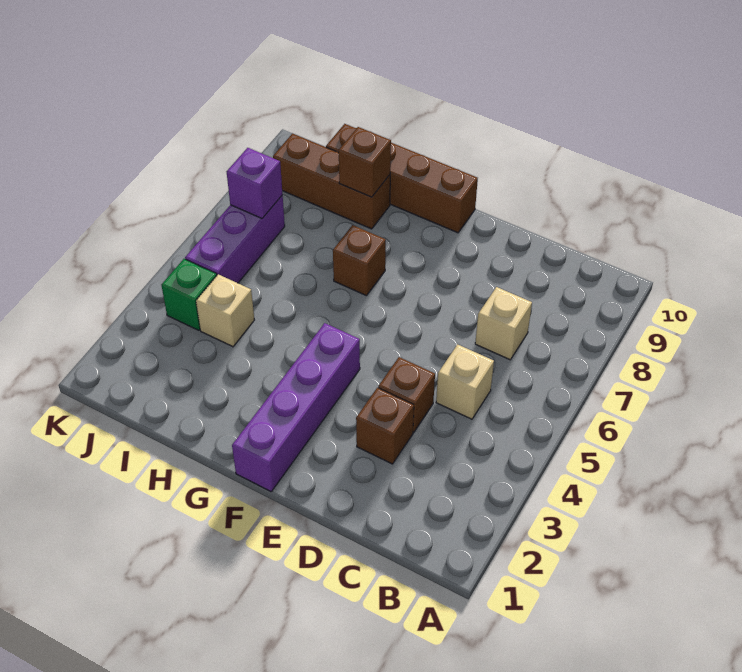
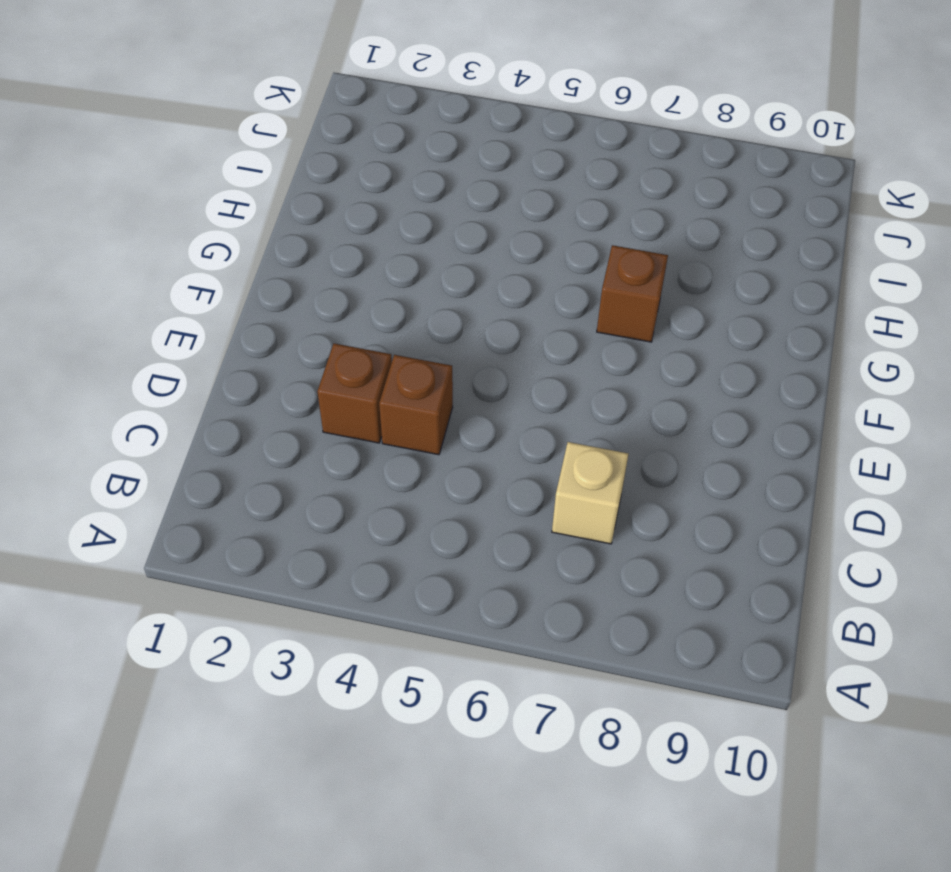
none -> tan 1x1 brick [436,344,494,419]
none -> purple 1x4 brick [232,323,360,491]
none -> brown 1x4 brick [326,124,478,233]

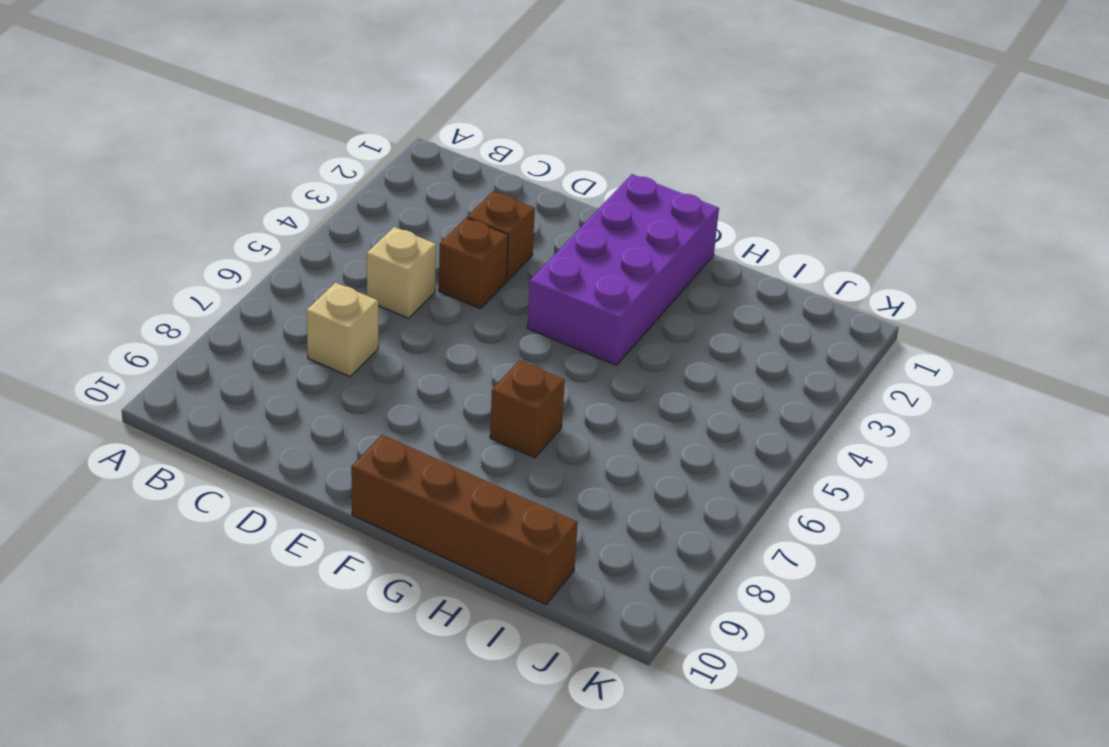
purple 2x4 brick [527,174,719,365] -> purple 1x4 brick [232,323,360,491]
none -> brown 1x3 brick [273,133,390,229]
none -> tan 1x1 brick [196,274,254,347]
none -> green 1x1 brick [161,259,217,330]

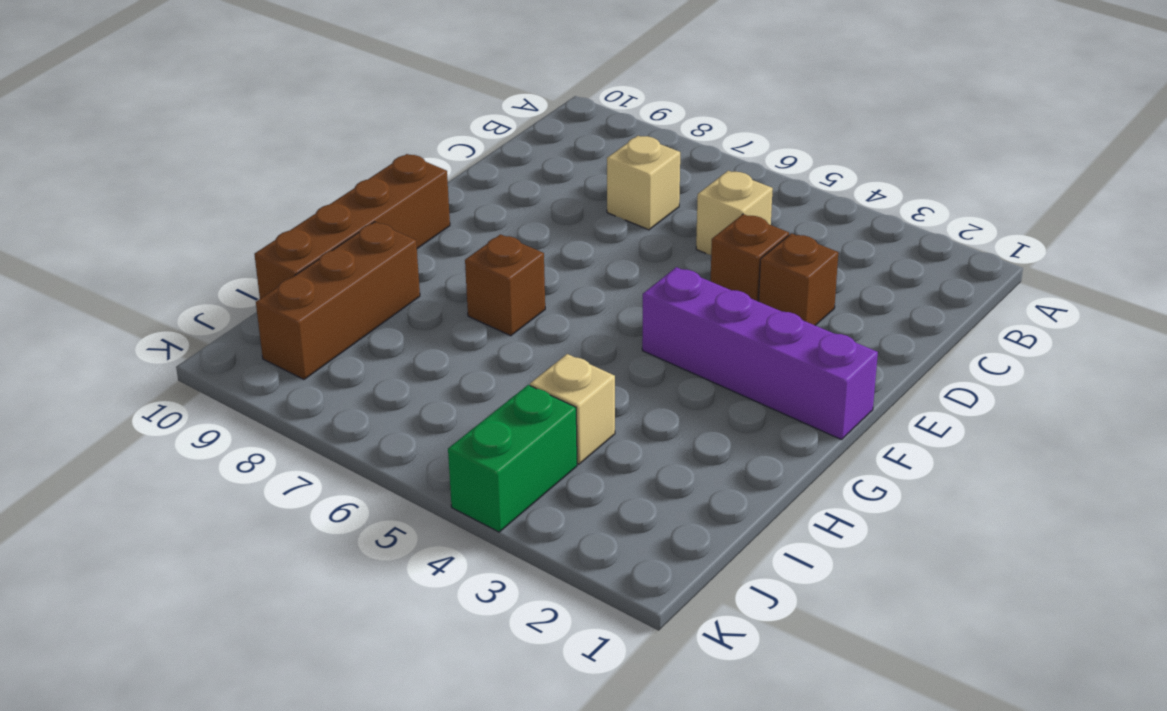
green 1x2 brick [448,385,577,532] -> green 1x1 brick [161,259,217,330]
none -> purple 1x3 brick [185,195,285,283]
none -> brown 1x1 brick [339,127,391,197]
none -> purple 1x1 brick [227,148,283,218]

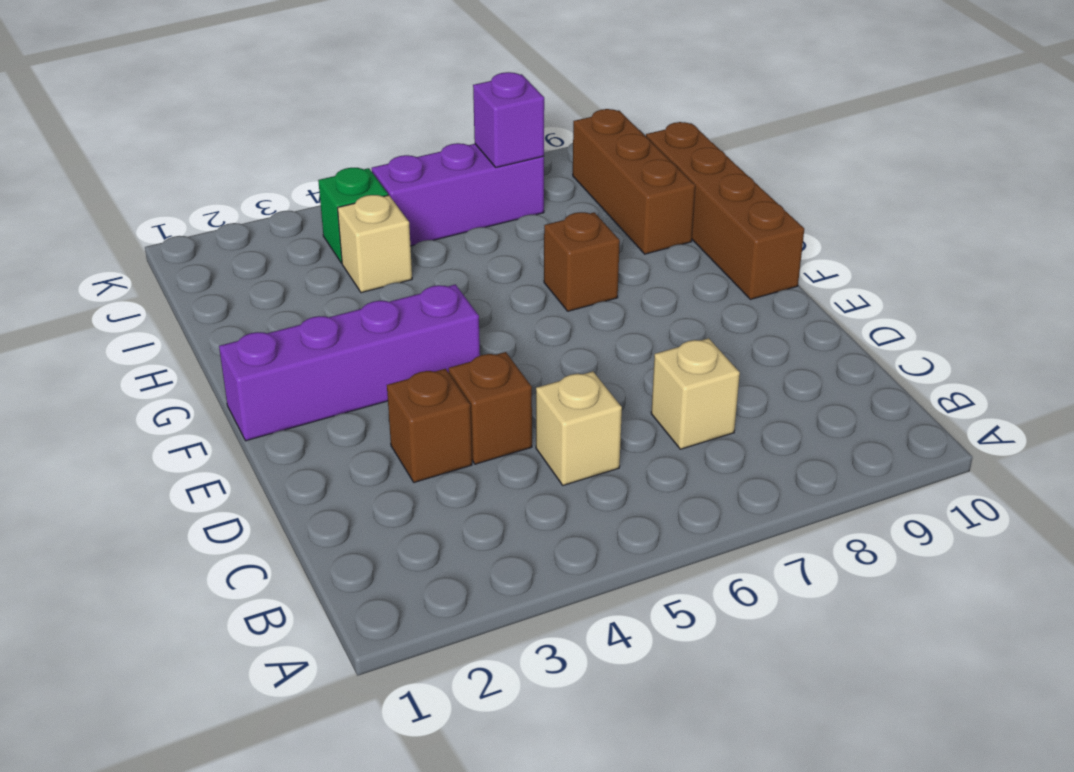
none -> brown 1x1 brick [339,127,391,197]

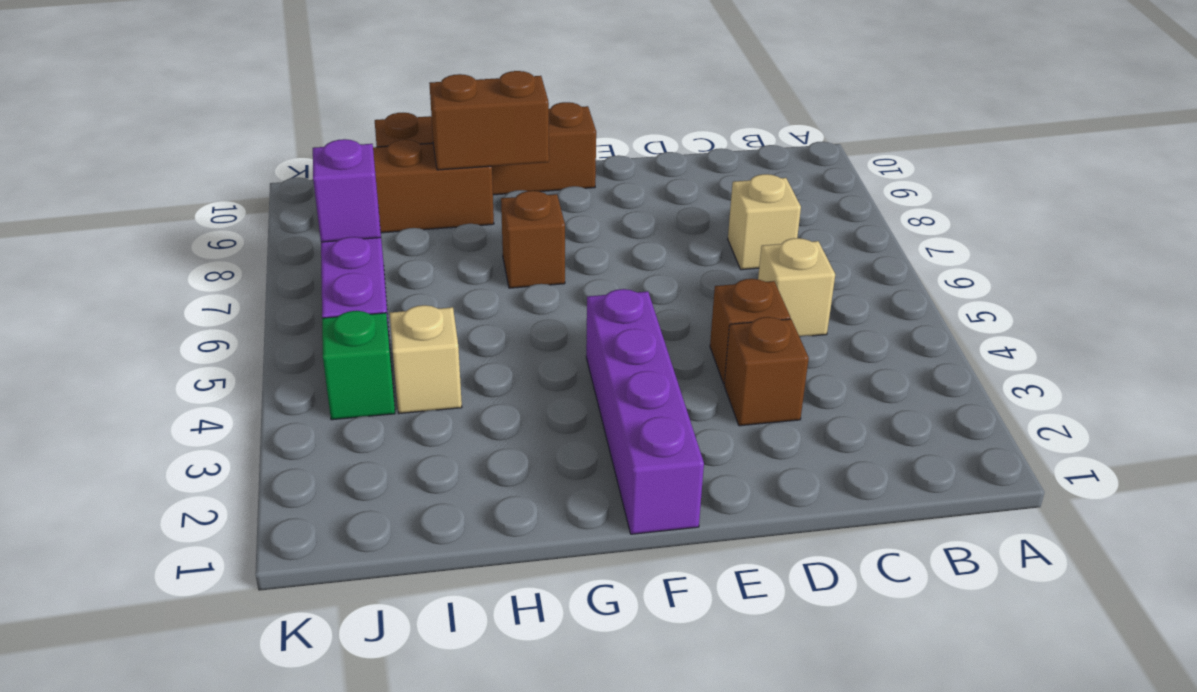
brown 1x2 brick [429,71,549,170] -> brown 1x1 brick [339,127,391,197]

